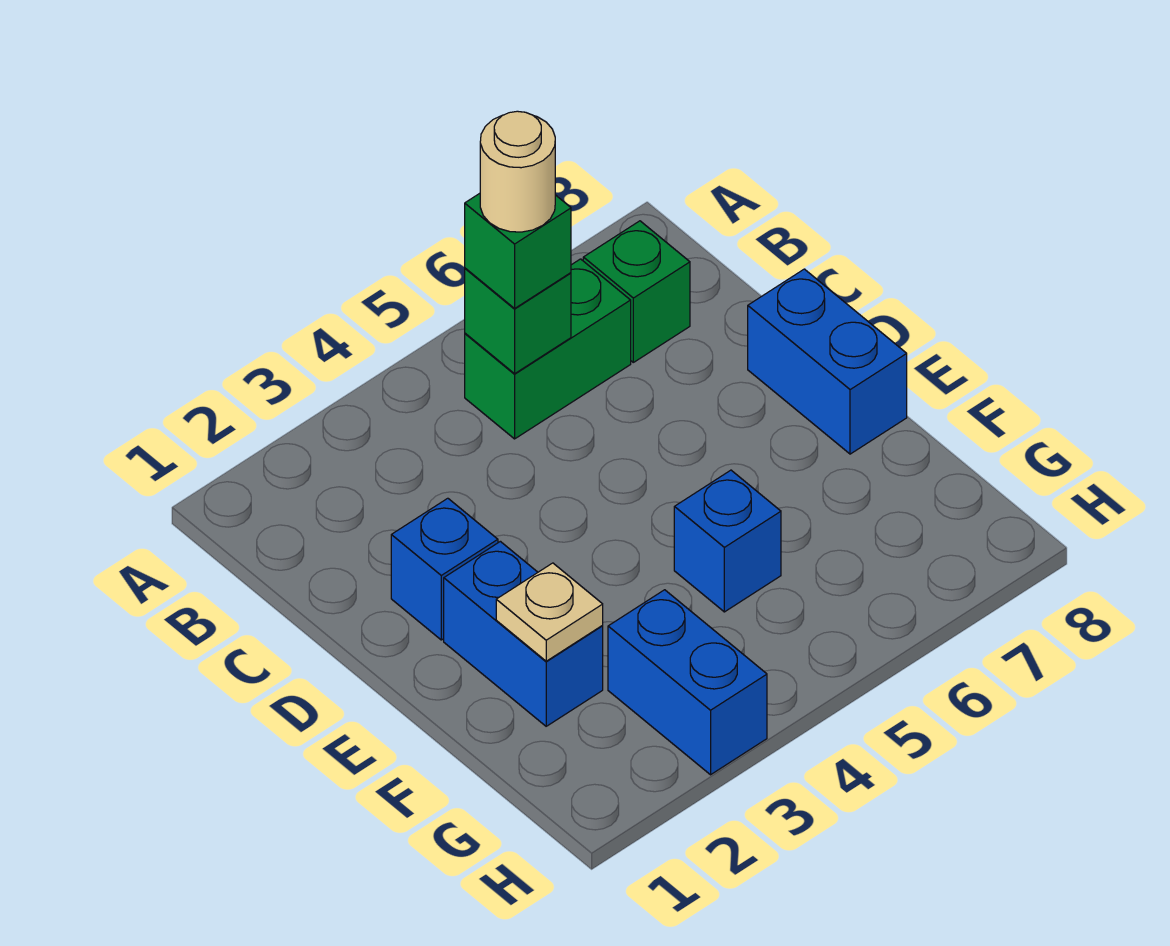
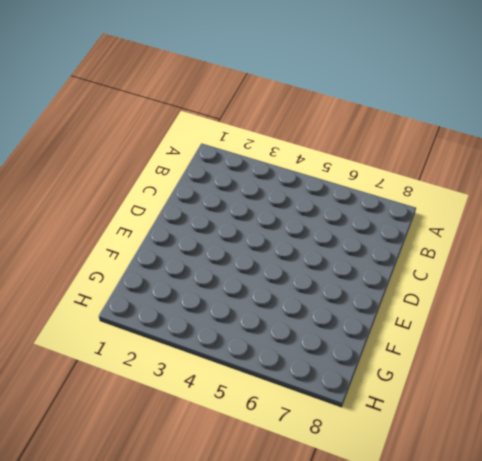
none -> green 1x2 brick [465,259,631,439]
none -> green 1x1 brick [583,221,690,362]

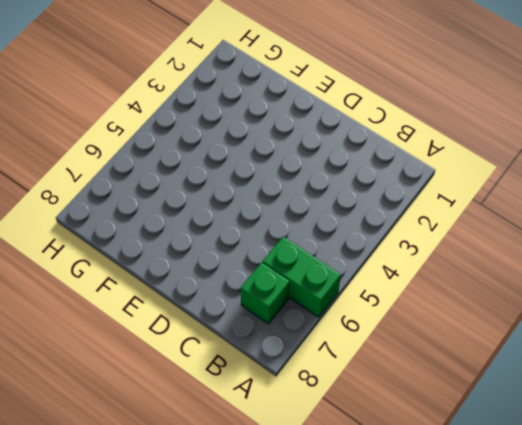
green 1x2 brick [263,237,341,317] -> green 1x2 brick turned to [465,259,631,439]
none -> blue 1x1 brick [391,498,498,640]
none -> blue 1x2 brick [748,269,907,454]

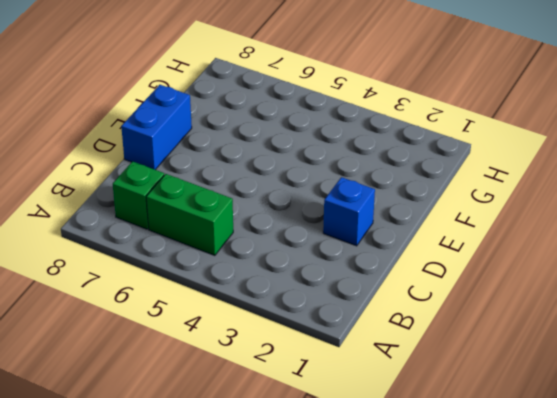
none -> blue 1x2 brick [444,541,603,726]
none -> blue 1x1 brick [674,470,781,612]

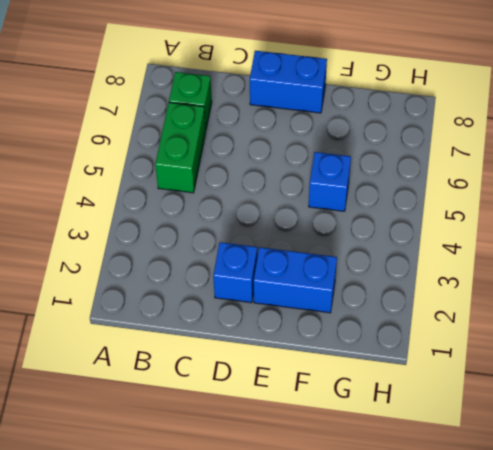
none -> blue 1x2 brick [608,590,767,775]
none -> green 1x1 brick [465,268,571,374]

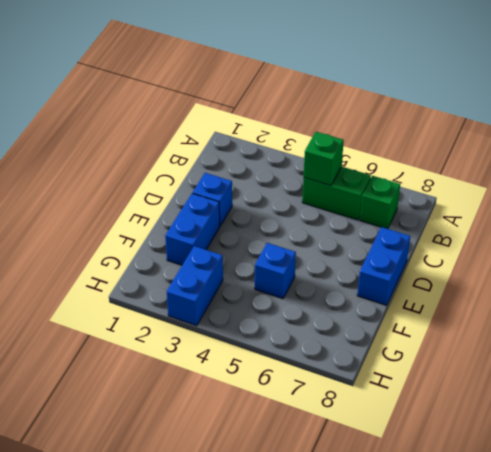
none -> tan 1x1 plate [496,563,603,661]
none -> green 1x1 brick [465,193,571,308]

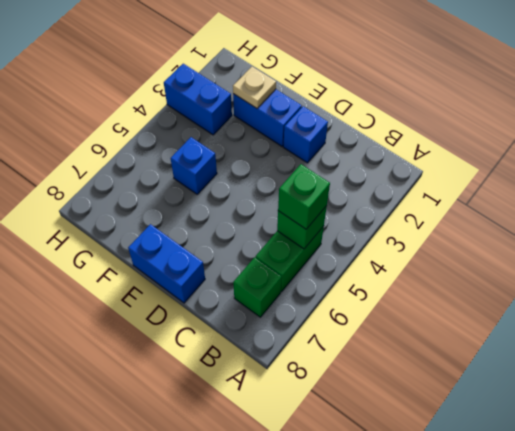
none -> tan 1x1 round brick [480,111,555,232]

